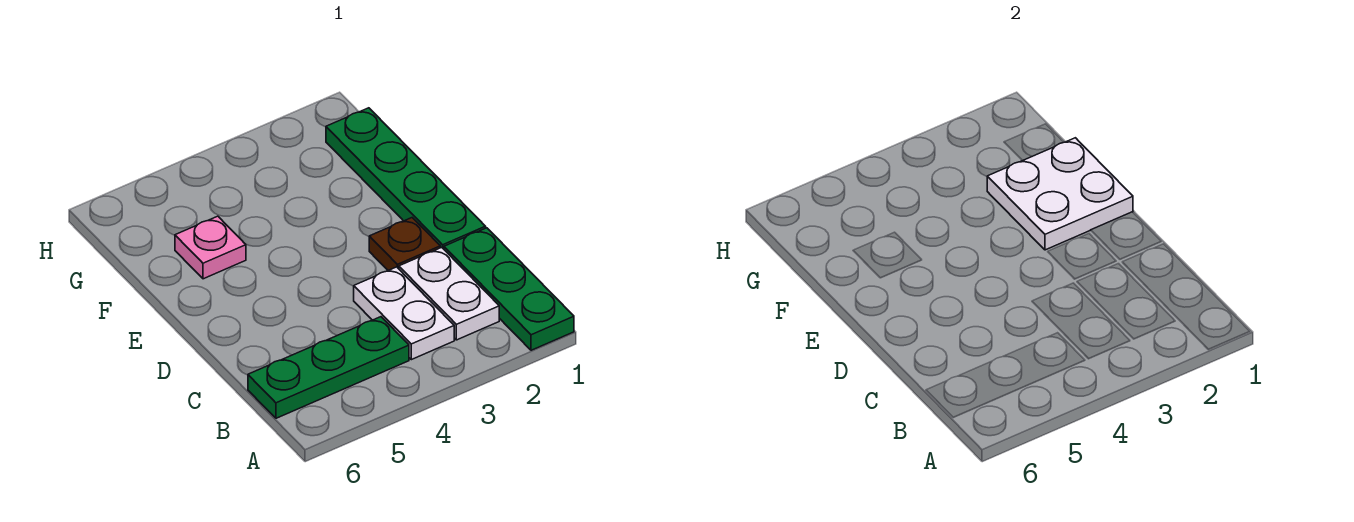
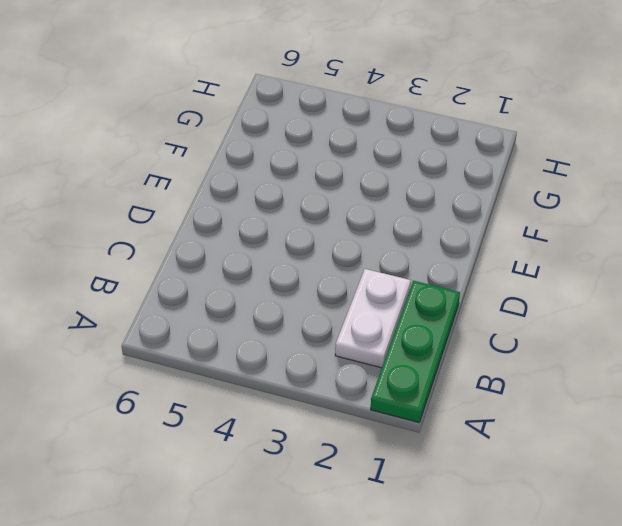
none -> white 1x2 plate [354,267,454,360]
none -> green 1x3 plate [248,317,409,418]

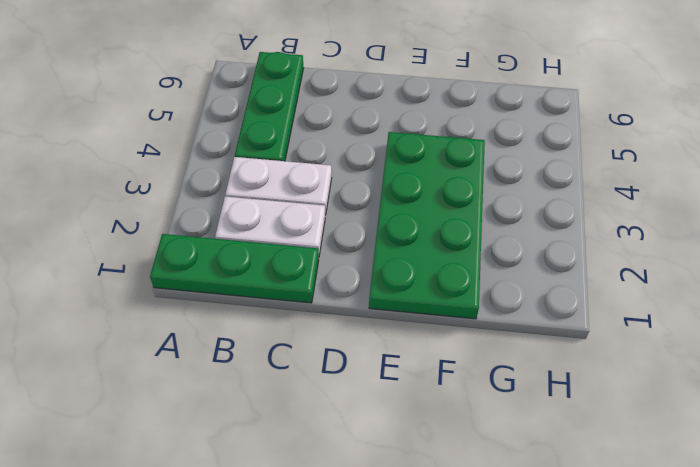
green 2x4 plate [369,132,485,319] -> green 1x4 plate [326,108,486,249]
none -> brown 1x1 plate [369,218,440,270]
none -> pink 1x1 plate [175,216,246,279]

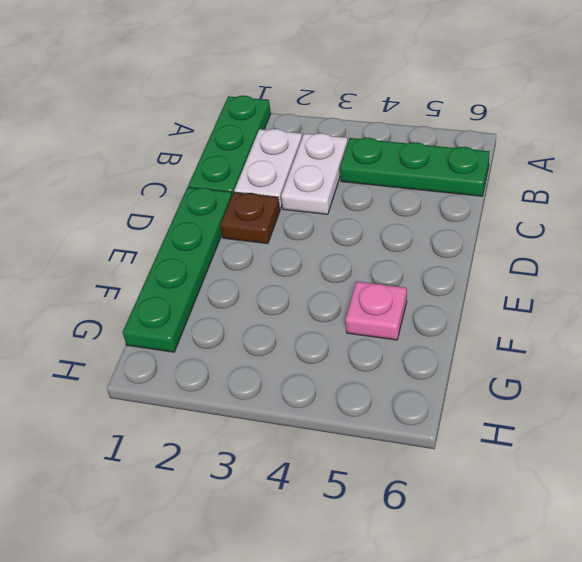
none -> white 2x2 plate [987,138,1133,250]

